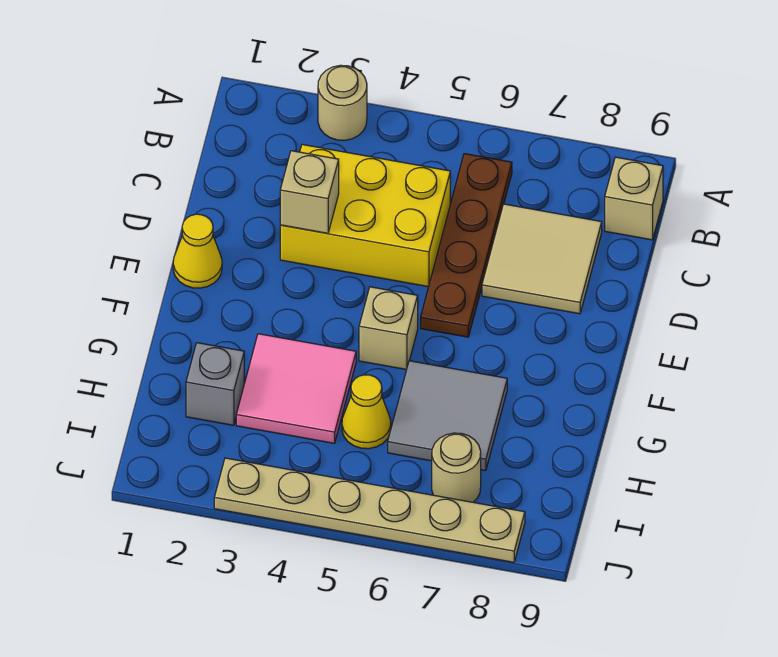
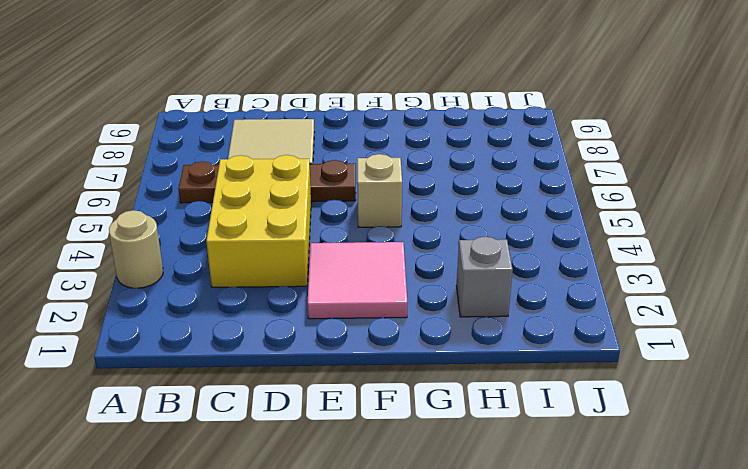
pink 2x2 tile [308,242,407,319] -> pink 2x2 tile moved to [236,334,356,443]
none -> tan 1x1 brick [605,157,663,240]
none -> yellow 1x1 cone [173,214,222,288]
none -> grey 2x2 tile [388,361,507,471]

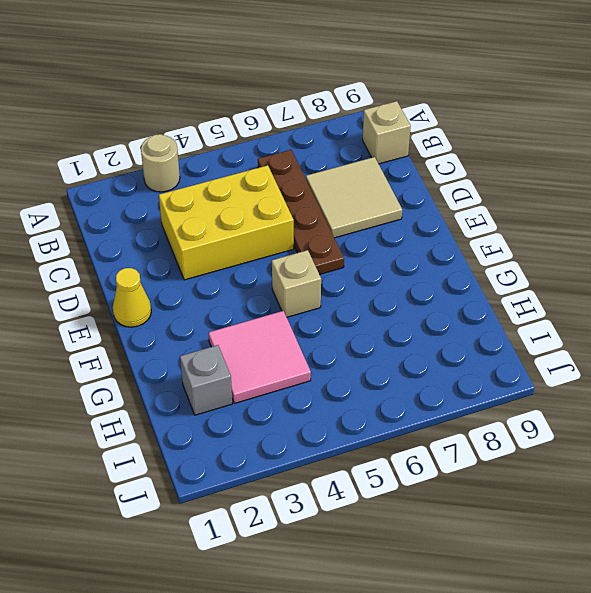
none -> grey 2x2 tile [388,361,507,471]
none -> yellow 1x1 cone [342,375,391,449]
none -> tan 1x1 round brick [432,433,481,502]

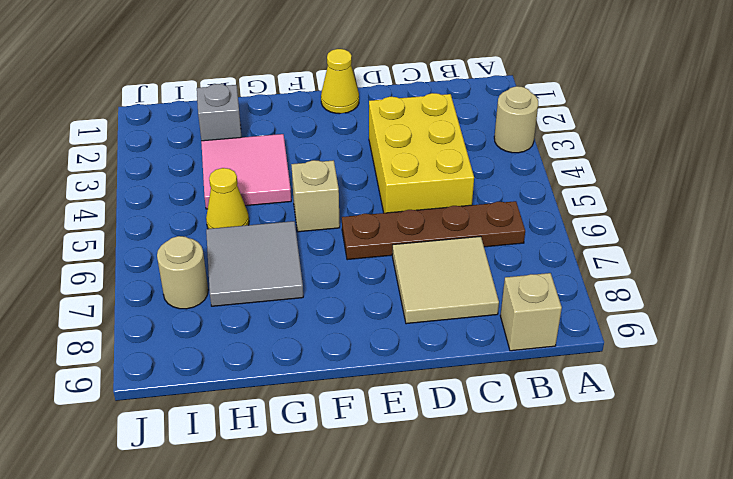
none -> tan 1x6 plate [214,458,525,562]
none -> tan 1x1 brick [280,151,339,233]

